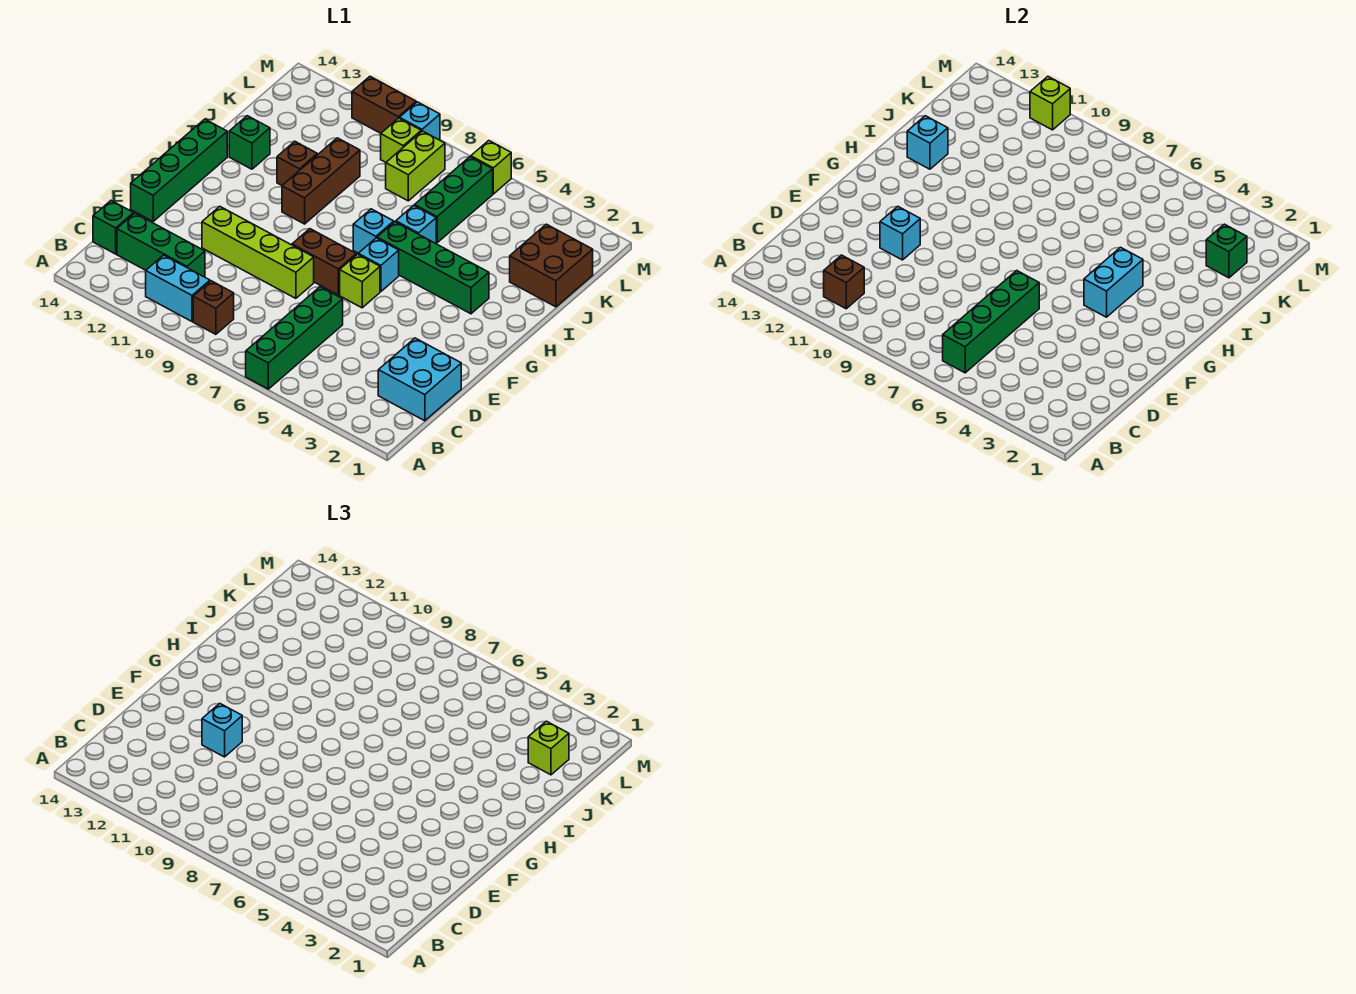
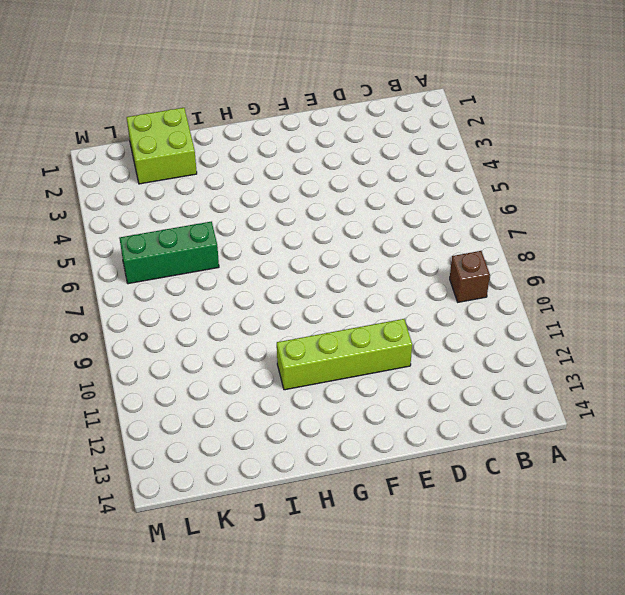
lime 1x4 brick [277,319,412,390] -> lime 1x4 brick turned to [202,207,314,298]
lime 2x2 brick [127,108,197,184] -> brown 2x2 brick [510,224,593,307]
none -> green 1x4 brick [246,287,343,389]
none -> cyan 1x2 brick [146,255,210,321]
none -> cyan 2x2 brick [378,338,461,421]
none -> green 1x3 brick [117,213,205,277]

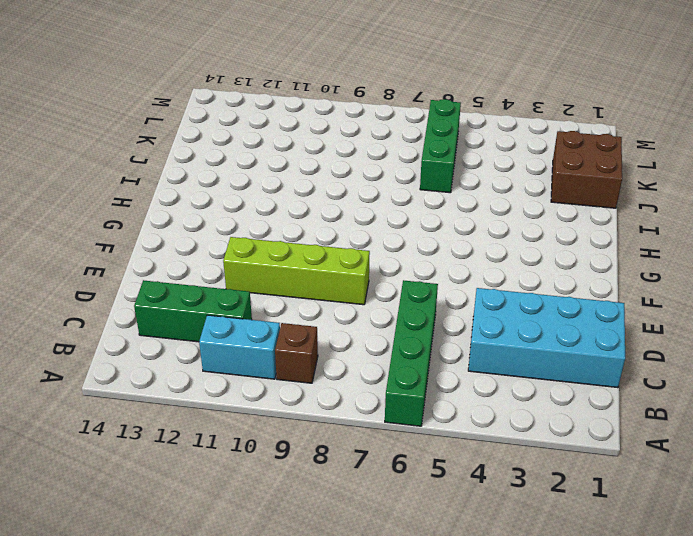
cyan 2x4 brick [468,288,625,388] -> cyan 2x2 brick [378,338,461,421]
none -> green 1x1 brick [93,201,134,254]
none -> green 1x4 brick [131,119,227,221]
none -> lime 1x1 brick [340,254,380,308]
none -> brown 1x2 brick [292,229,356,295]

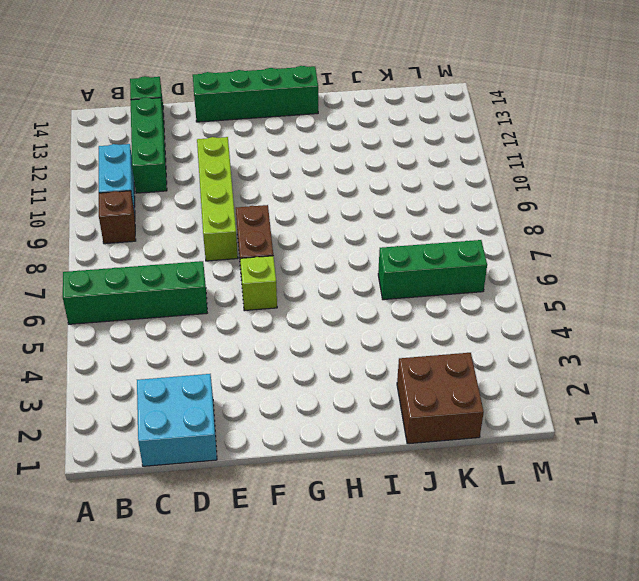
none -> cyan 1x1 brick [358,238,399,292]
none -> green 1x4 brick [377,222,489,314]
none -> cyan 1x1 brick [353,209,394,253]
none -> brown 1x3 brick [282,138,360,224]

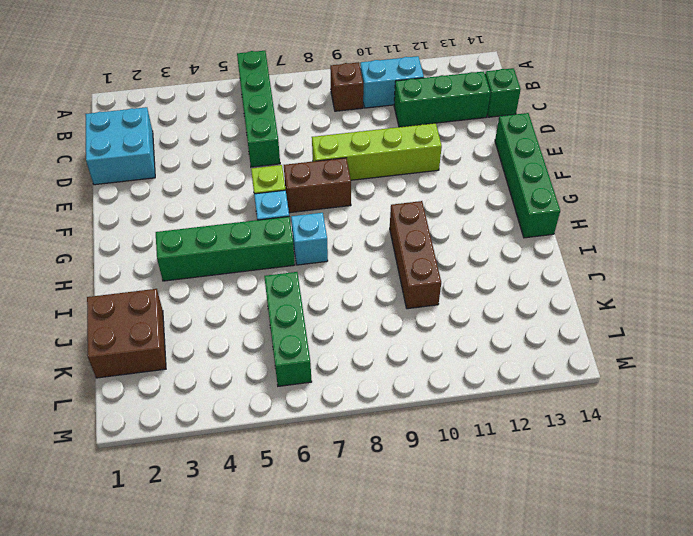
none -> cyan 1x1 brick [396,205,436,243]
none -> brown 1x1 brick [277,141,317,185]
none -> green 1x1 brick [229,116,270,169]
none -> lime 1x2 brick [386,131,445,201]

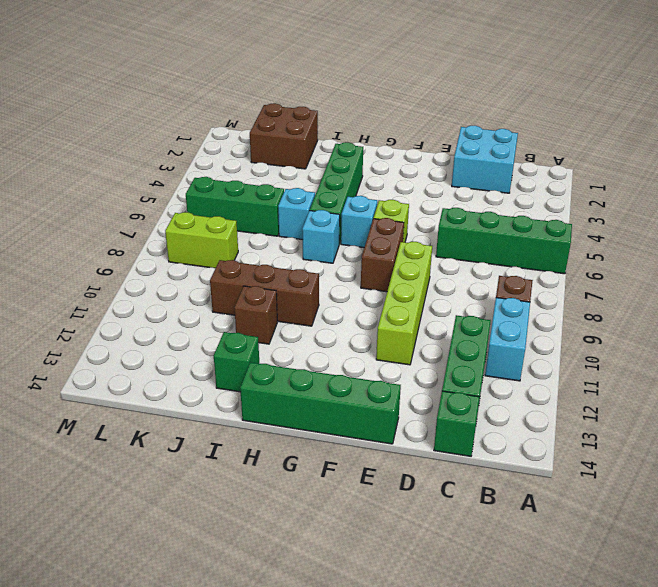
none -> lime 1x1 brick [381,118,421,162]
none -> lime 1x1 brick [471,140,511,194]
none -> cyan 1x1 brick [400,102,440,140]
none -> brown 1x2 brick [352,76,416,133]

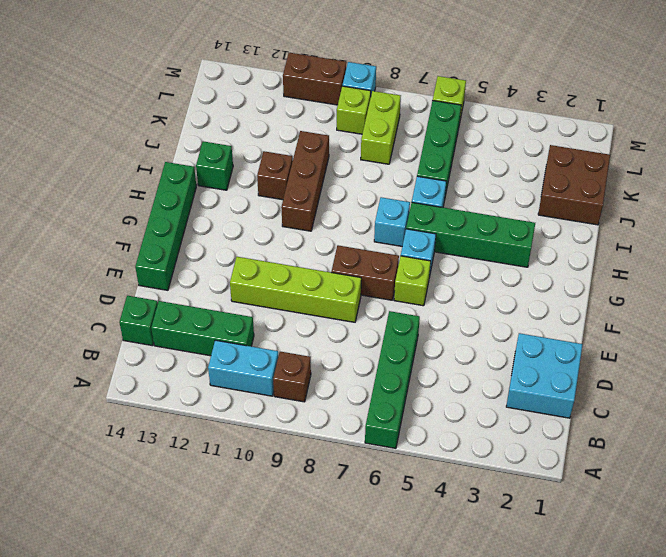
none -> green 1x4 brick [943,271,1039,373]
none -> brown 1x1 brick [824,255,864,309]
none -> cyan 1x1 brick [880,207,920,260]
none -> cyan 1x2 brick [1084,247,1143,317]

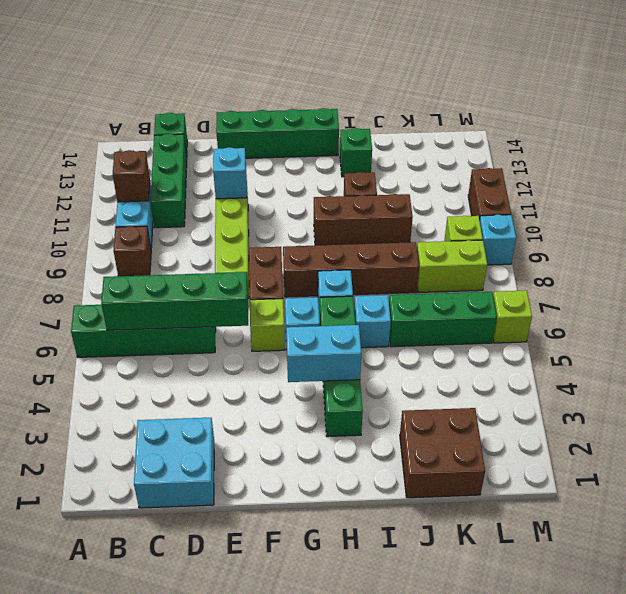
brown 1x4 brick [283,242,419,297] -> none
none -> cyan 1x1 brick [907,116,948,169]
none -> green 1x1 brick [1206,224,1247,278]
none -> lime 1x1 brick [1030,76,1070,130]
none -> cyan 1x1 brick [202,704,242,757]

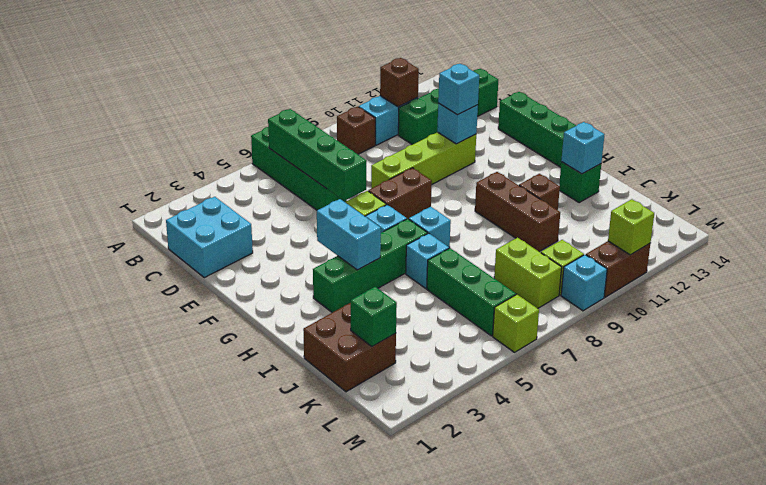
none -> lime 1x1 brick [528,721,569,775]

